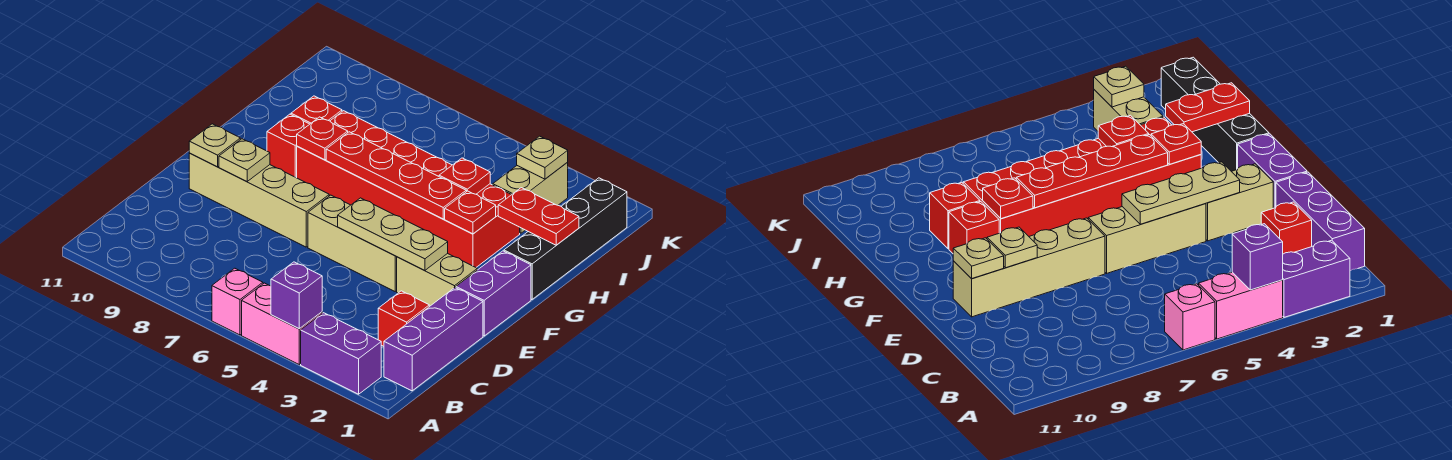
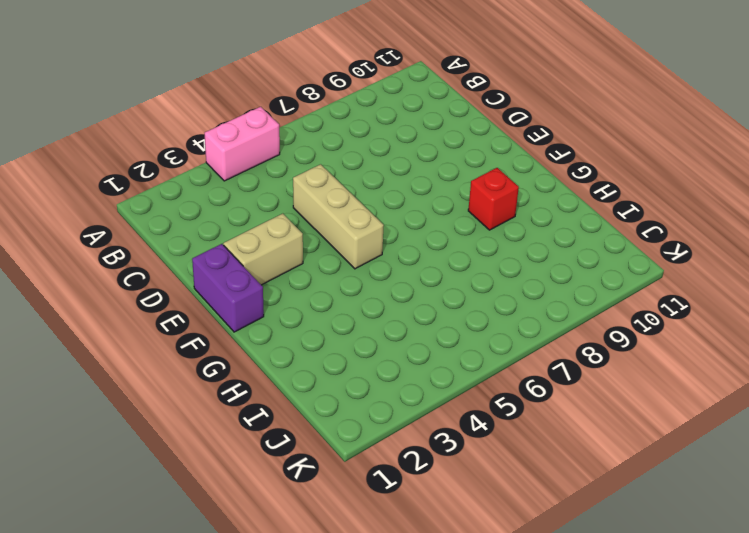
tan 1x3 brick [293,164,384,269] -> tan 1x3 brick turned to [308,195,397,291]
none -> purple 1x2 brick [301,313,381,394]
none -> pink 1x1 brick [212,268,263,335]
none -> purple 1x3 brick [384,288,483,391]

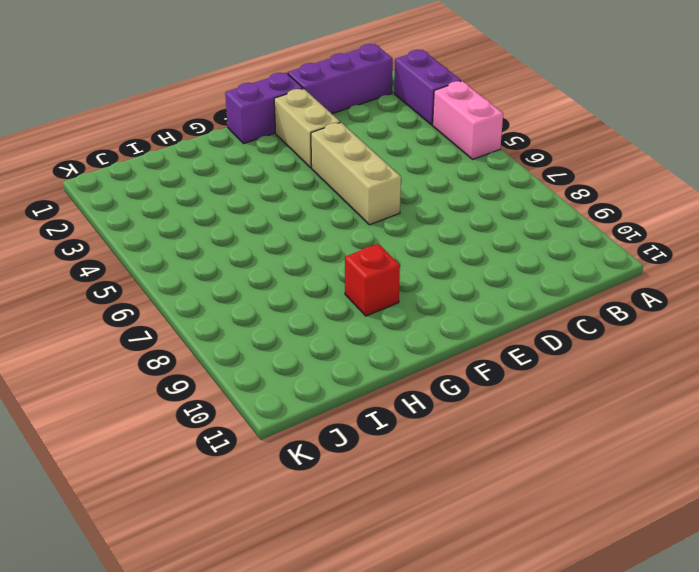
none -> pink 1x1 brick [212,268,263,335]
none -> red 1x1 brick [378,291,429,346]
none -> tan 1x4 brick [189,153,329,247]

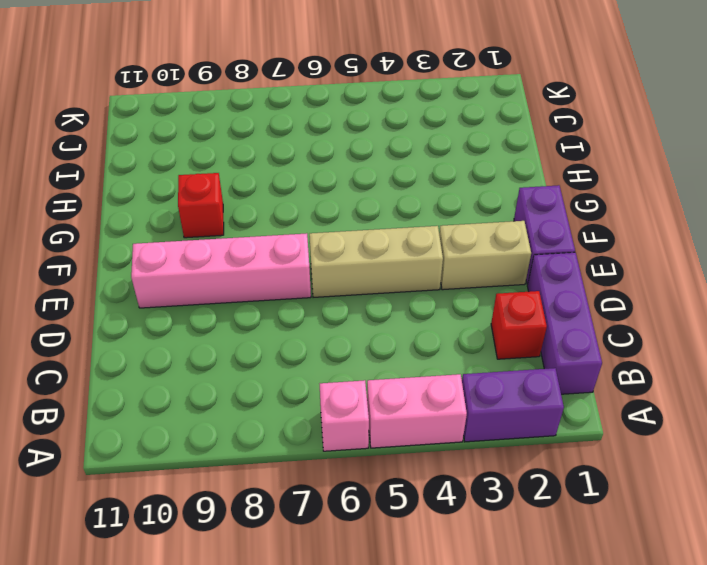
pink 1x4 brick [131,233,311,308] -> tan 1x4 brick [189,153,329,247]
none -> black 1x4 brick [504,178,627,299]
none -> red 2x6 brick [297,111,520,267]
none -> red 1x1 brick [291,96,342,124]

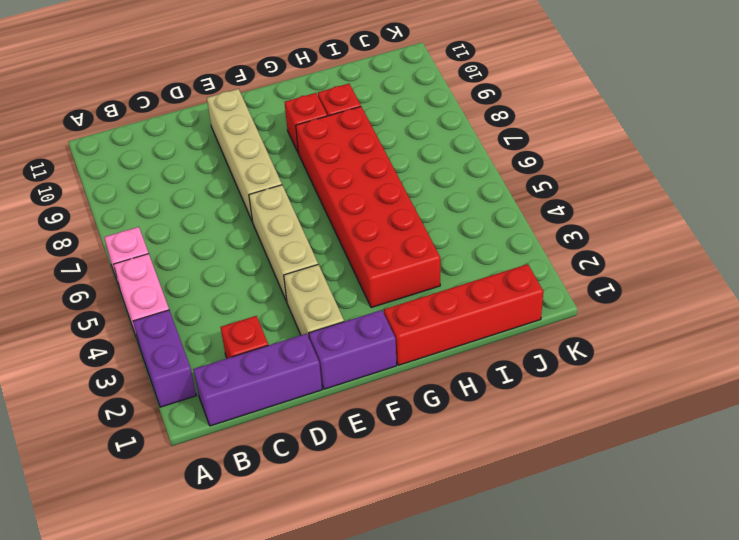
red 1x4 brick [384,264,543,365] -> black 1x4 brick [504,178,627,299]
none -> tan 1x2 brick [493,162,568,233]
none -> purple 1x1 brick [271,262,322,328]
none -> tan 1x3 plate [338,198,448,271]

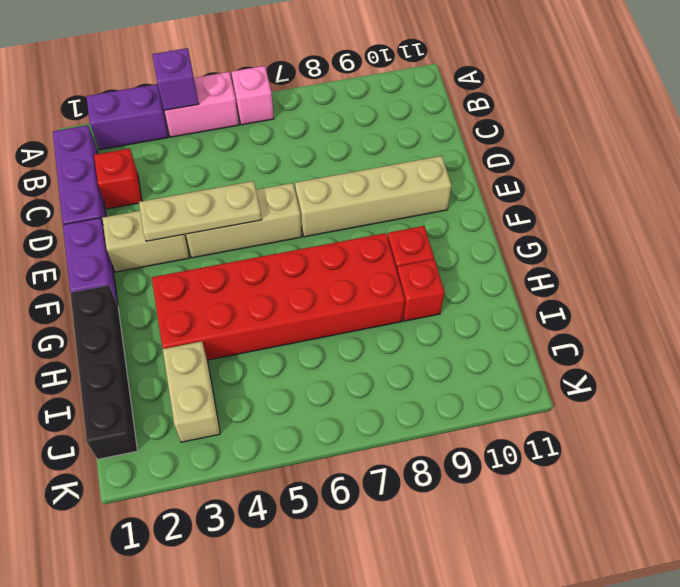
none -> tan 1x1 plate [219,139,270,182]
none -> tan 1x1 plate [189,124,240,167]
none -> red 1x1 plate [445,191,496,234]

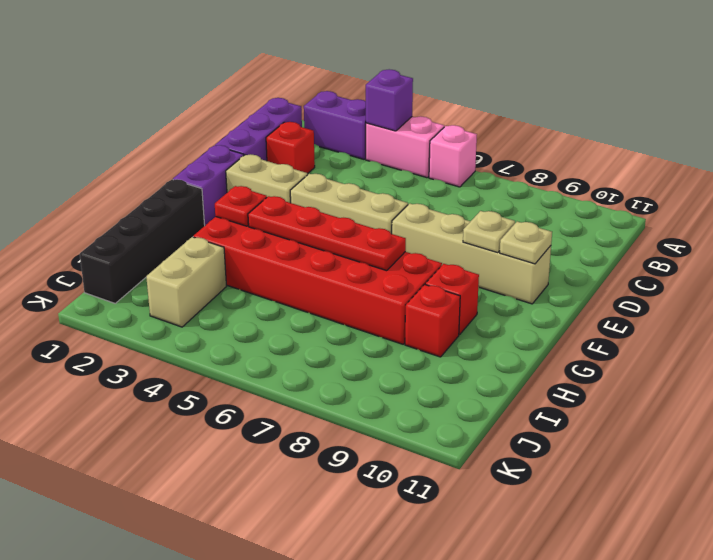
none -> tan 1x3 plate [338,198,448,271]
none -> red 1x1 plate [297,117,348,160]
none -> red 1x2 plate [498,188,579,245]

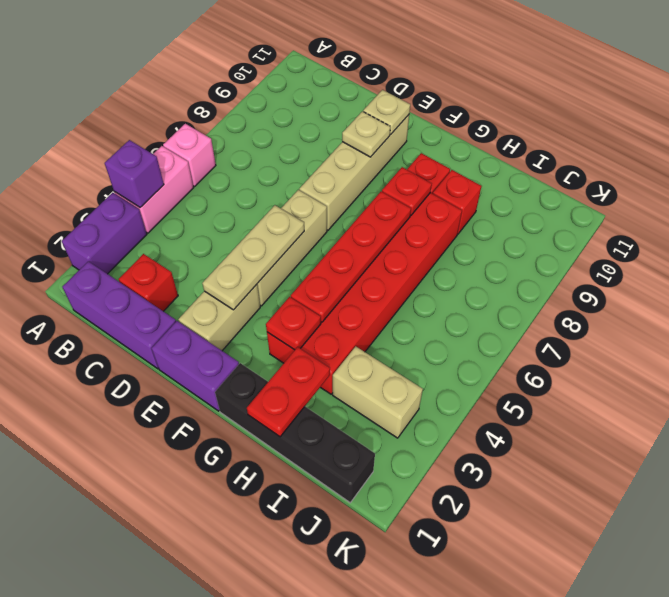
none -> red 1x1 plate [439,158,490,194]
none -> tan 1x1 plate [517,136,568,179]

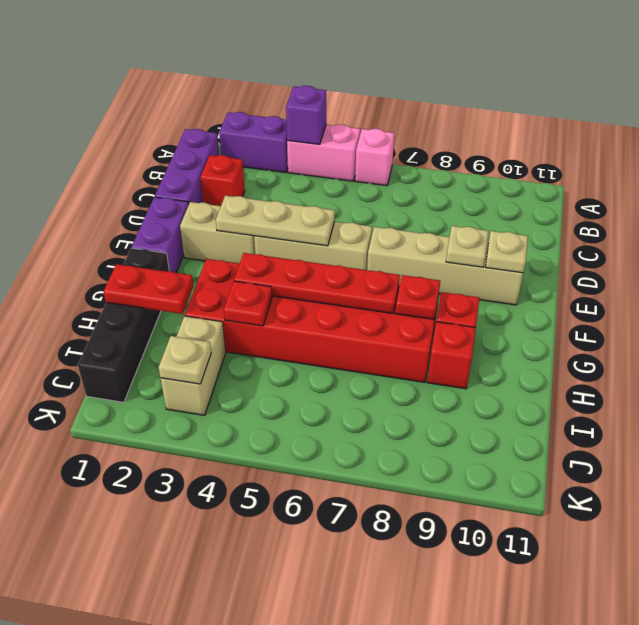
none -> red 1x1 plate [445,191,496,234]

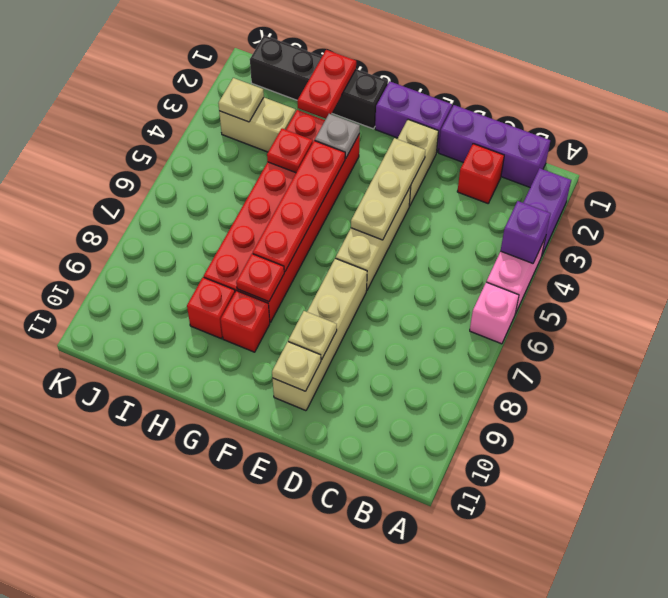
grey 1x1 plate [315,114,360,159] -> red 1x1 plate [445,191,496,234]

